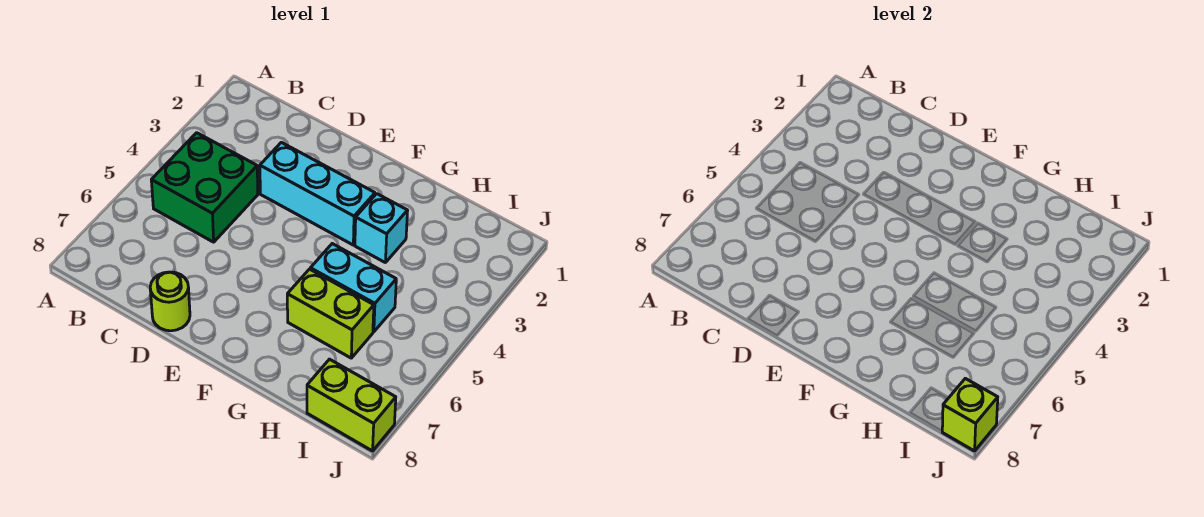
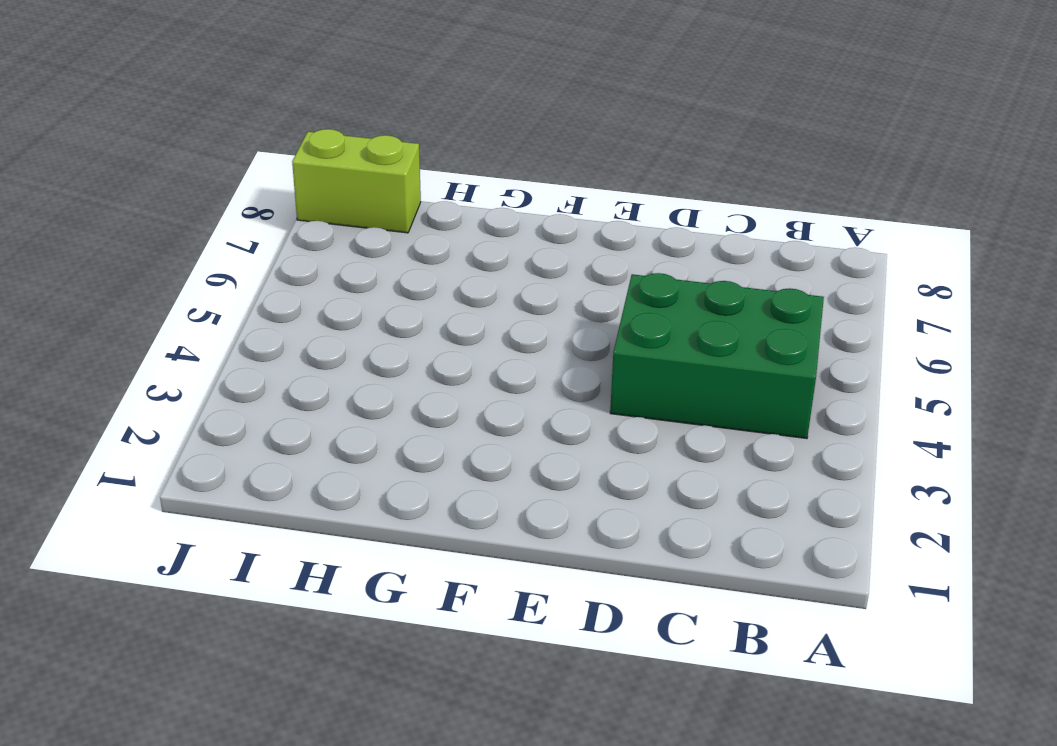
green 2x3 brick [610,273,824,439] -> green 2x2 brick [151,133,258,242]
none -> cyan 1x3 brick [260,142,375,245]
none -> lime 1x1 round brick [150,272,190,331]

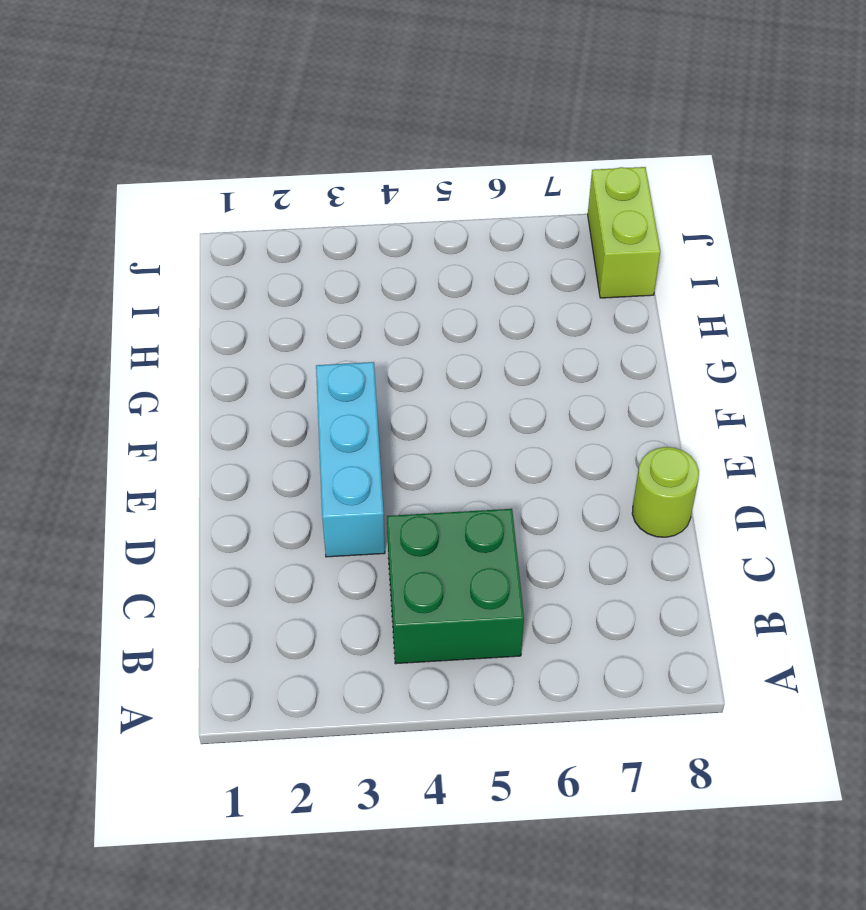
none -> cyan 1x1 brick [355,194,408,262]
none -> cyan 1x2 brick [310,244,396,332]

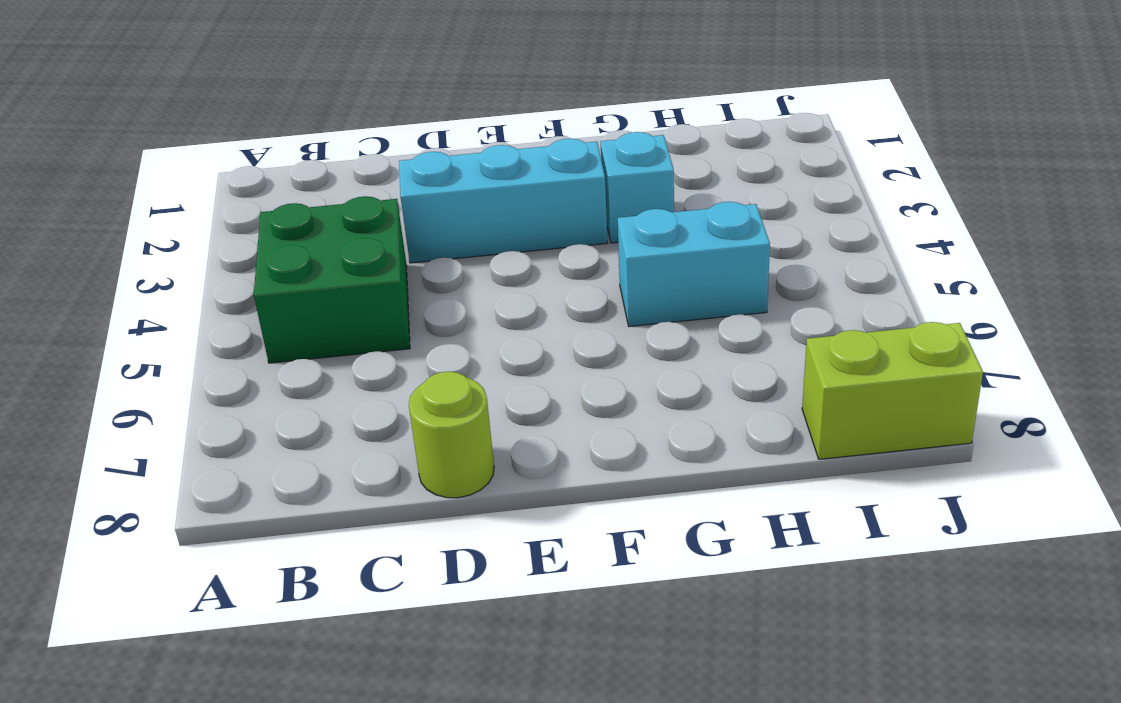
none -> lime 1x2 brick [287,269,374,358]
none -> lime 1x1 brick [942,378,998,451]

